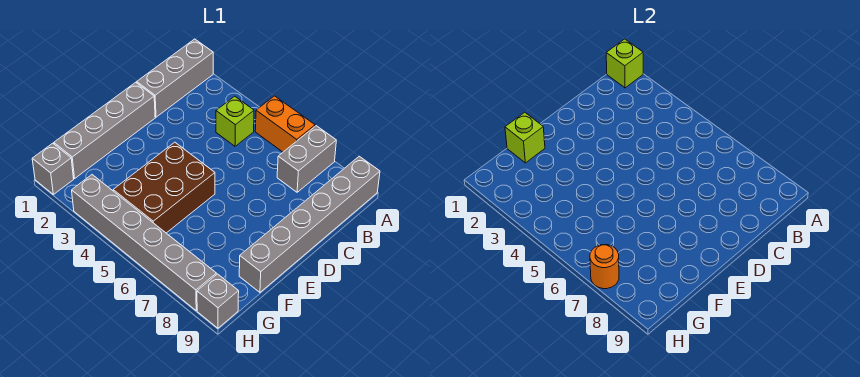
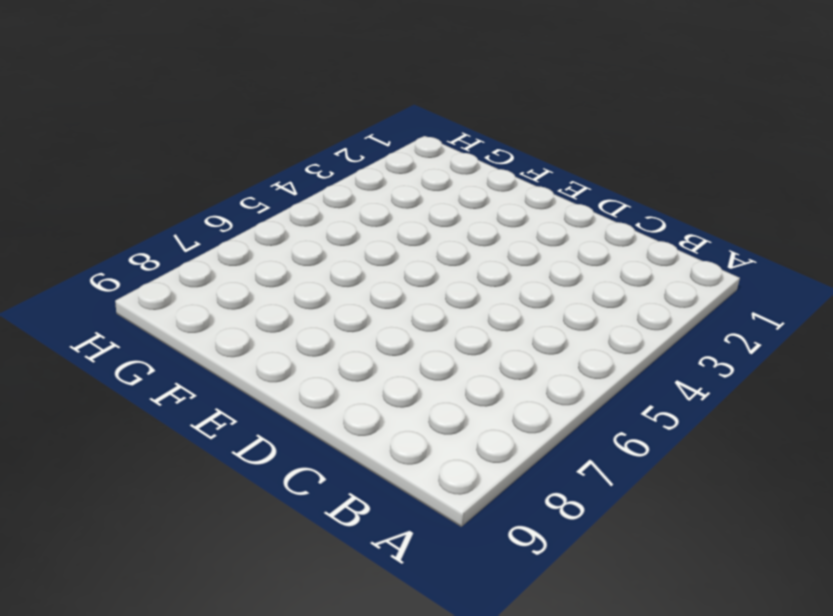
none -> grey 1x3 brick [137,39,213,117]
none -> orange 1x2 brick [255,96,315,152]
none -> grey 1x2 brick [277,126,336,192]

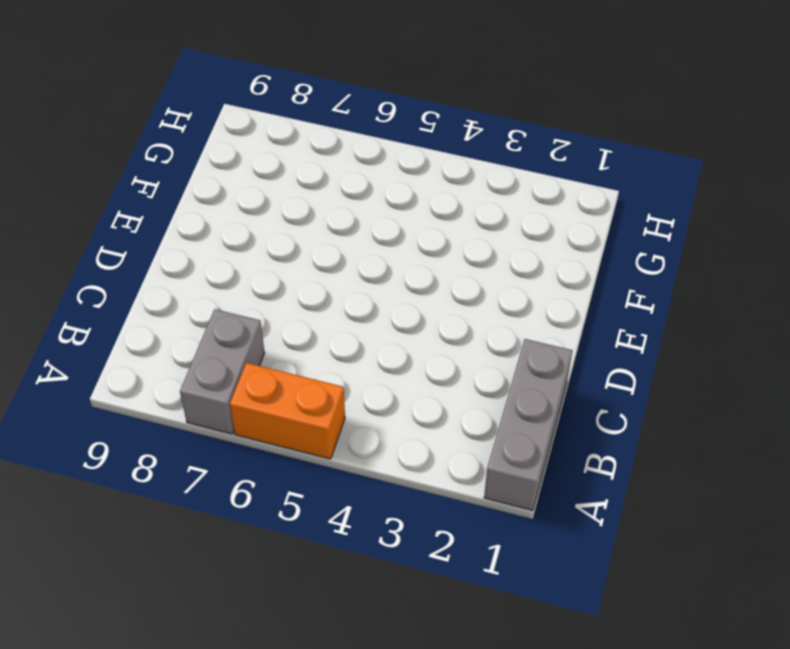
none -> grey 1x6 brick [239,156,380,292]
none -> lime 1x1 brick [216,96,254,146]
none -> grey 1x4 brick [54,82,155,178]

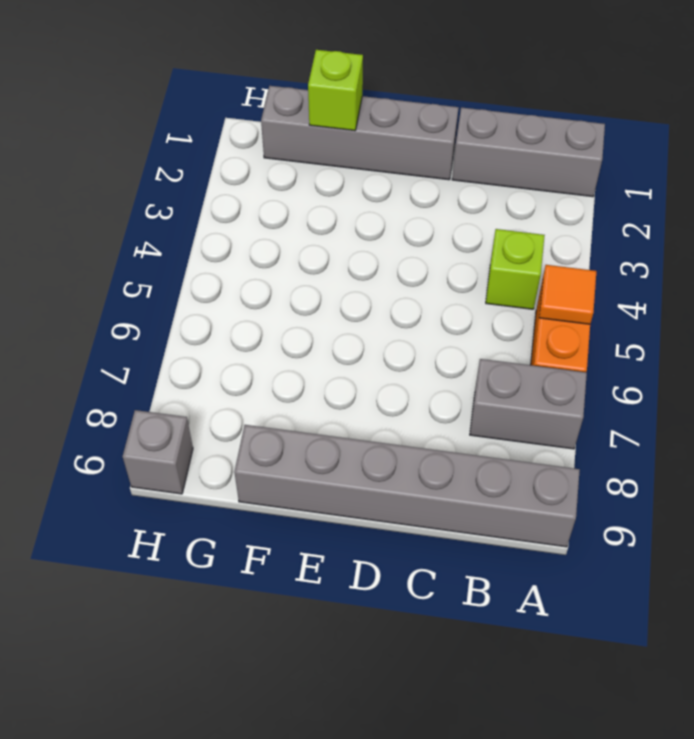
orange 1x1 tile [539,265,596,324] -> none
none -> brown 2x3 brick [113,142,215,233]
none -> grey 1x1 brick [32,143,74,194]
none -> grey 1x6 brick [72,175,216,310]

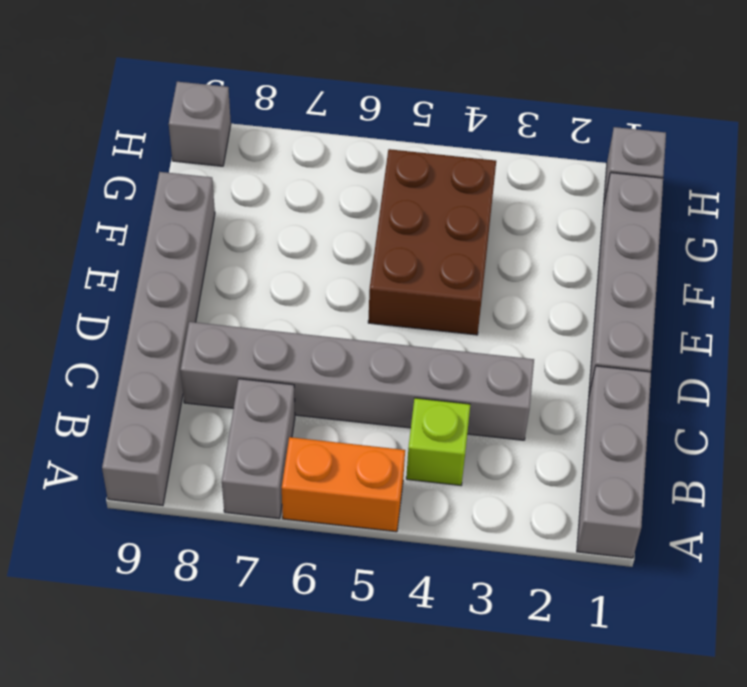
grey 1x6 brick [181,322,534,440] -> grey 1x6 brick moved to [72,175,216,310]
none -> lime 1x1 brick [606,39,643,88]
none -> lime 1x1 brick [505,112,545,163]
none -> orange 1x1 round brick [590,245,619,289]

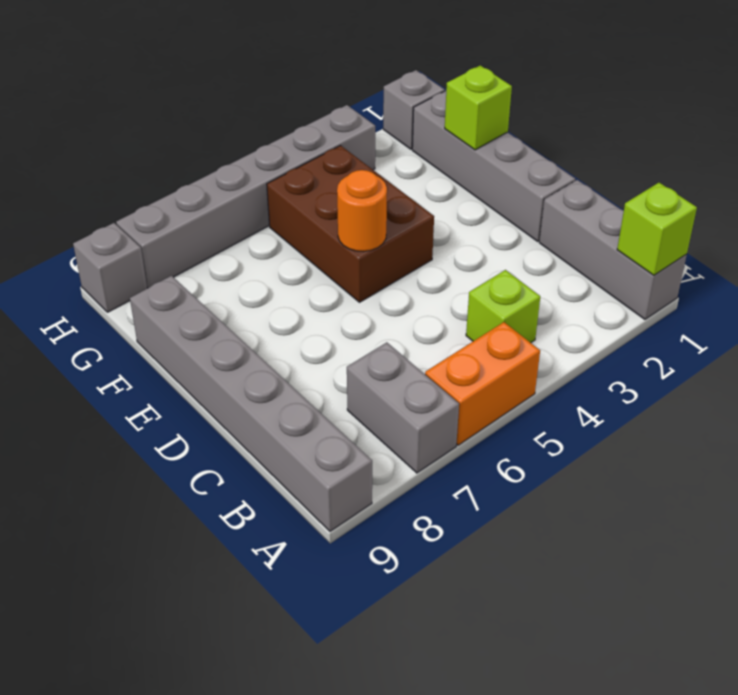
orange 1x1 round brick [337,170,387,252] -> orange 1x1 round brick moved to [590,245,619,289]

